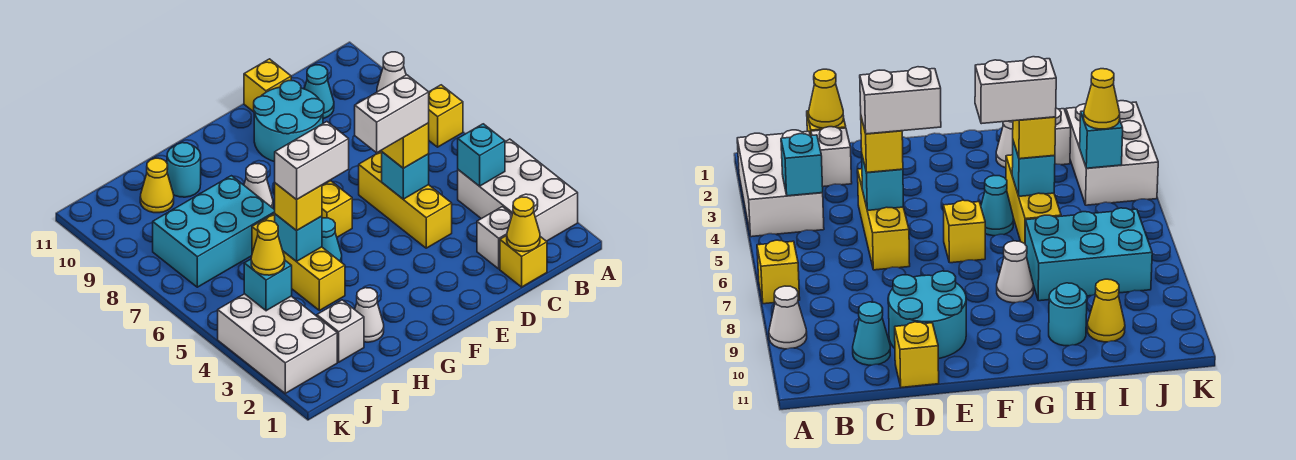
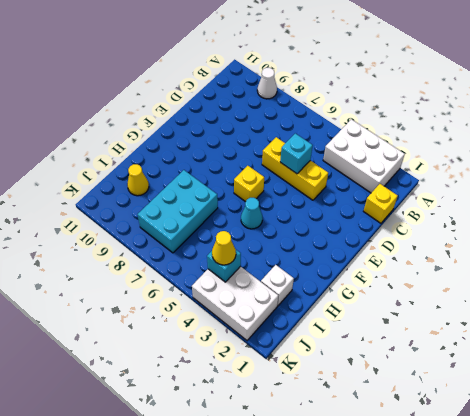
none -> yellow 1x1 brick [429,85,463,147]
none -> white 1x1 brick [477,207,512,269]
none -> cyan 1x1 cone [304,65,334,119]

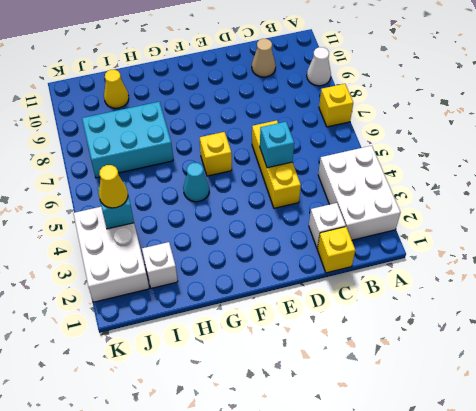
tan 1x1 cone [252,39,276,77] -> cyan 1x1 cone [304,65,334,119]
none -> cyan 2x2 round brick [254,81,324,162]
none -> yellow 1x1 brick [244,59,291,112]
none -> white 1x1 cone [244,163,273,208]

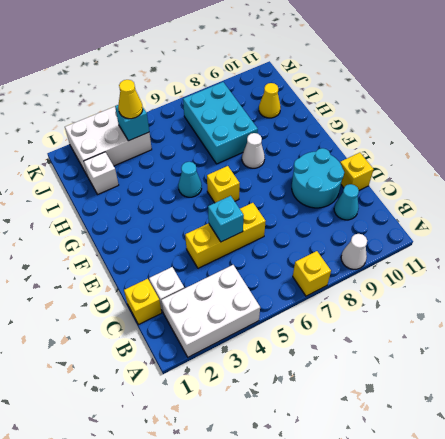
none -> white 1x1 cone [355,288,384,342]
none -> yellow 1x3 brick [252,213,345,311]
none -> cyan 1x1 round brick [167,143,201,197]

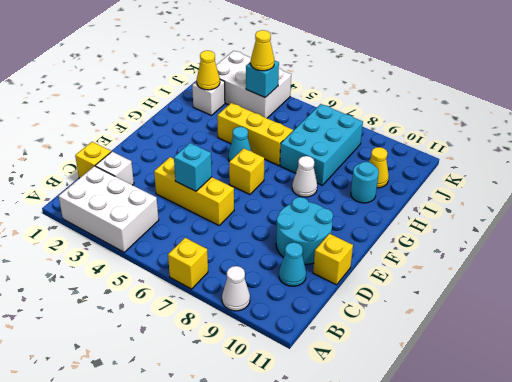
yellow 1x1 cone [197,51,220,90] -> yellow 1x1 cone moved to [507,197,540,252]
none -> white 1x1 cone [355,288,384,342]
none -> cyan 1x1 brick [458,124,505,186]
none -> cyan 1x1 brick [275,214,322,261]

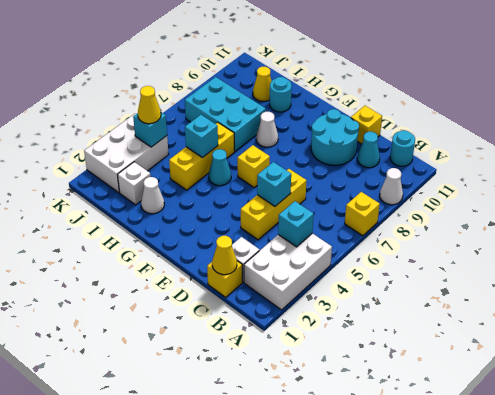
cyan 1x1 round brick [390,130,415,166] -> none
none -> yellow 1x1 brick [382,123,429,168]
none -> yellow 1x1 brick [275,183,322,231]
none -> white 1x2 brick [355,75,429,153]

